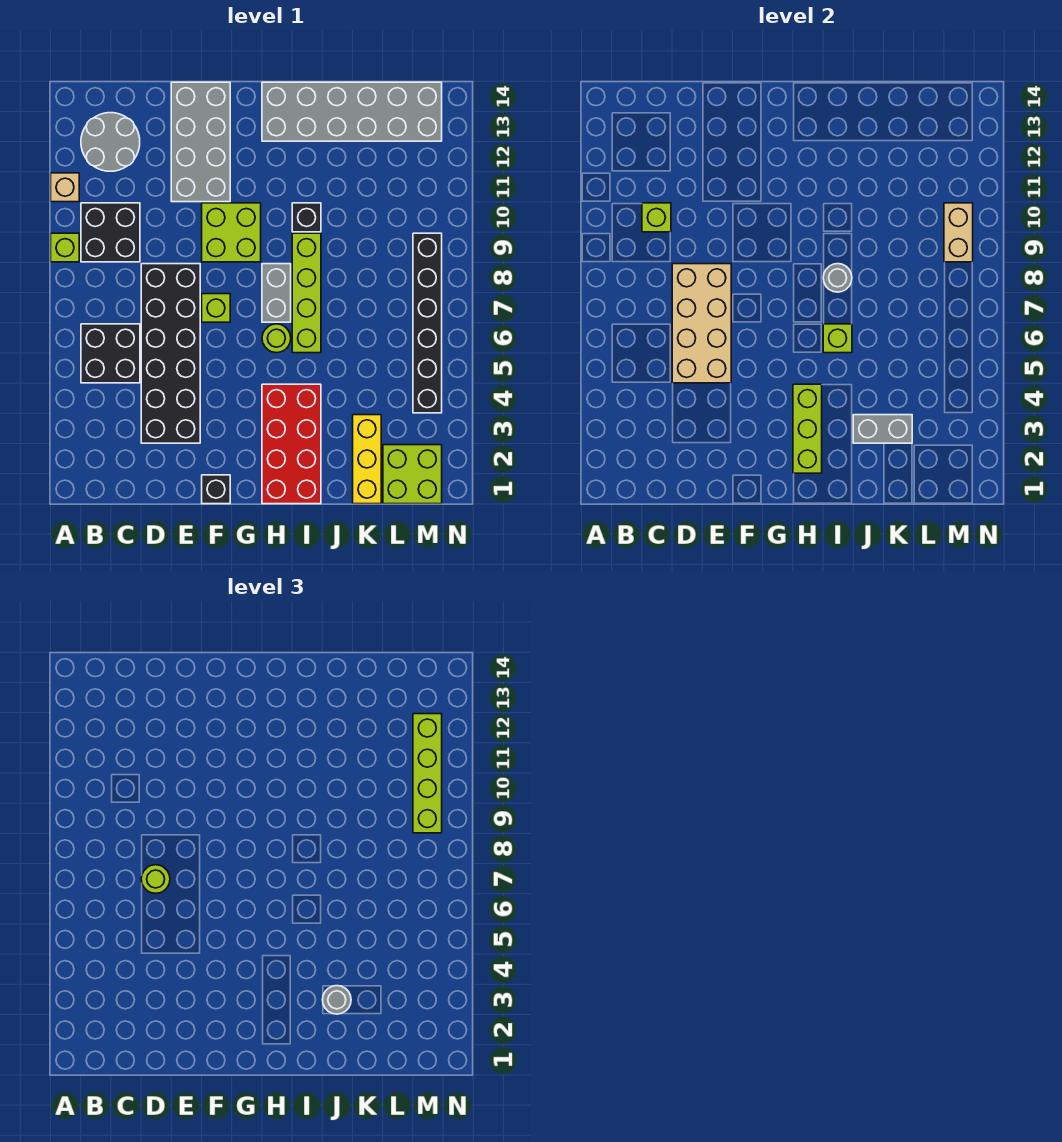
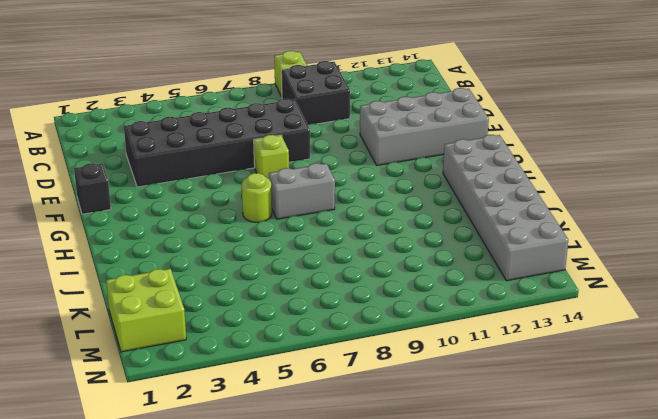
none -> tan 1x1 brick [51,173,79,202]
none -> black 2x2 brick [81,324,140,383]
none -> grey 2x2 round brick [81,113,140,171]

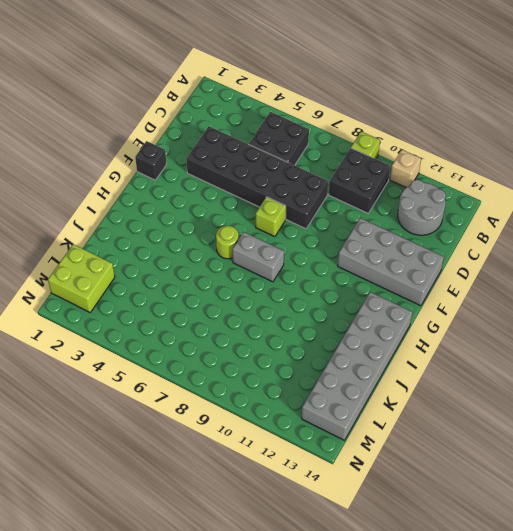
none -> lime 2x2 brick [202,203,261,262]
none -> red 2x4 brick [262,384,321,504]
none -> lime 1x4 brick [292,233,321,353]

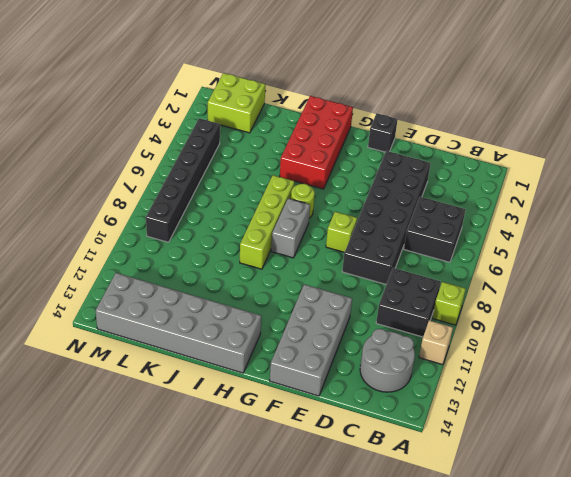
none -> lime 2x2 brick [202,203,261,262]
none -> black 1x1 brick [292,203,321,232]
none -> yellow 1x3 brick [353,415,381,504]

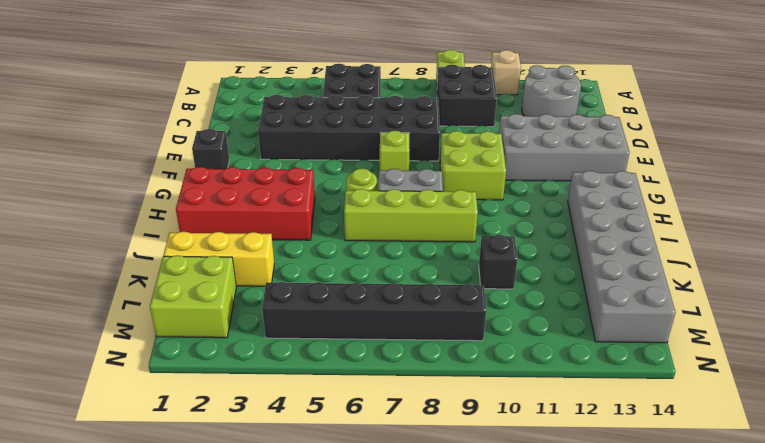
black 1x1 brick [479,235,517,289] -> black 1x1 brick moved to [292,203,321,232]
none -> lime 1x1 brick [642,203,671,232]
none -> tan 2x4 brick [672,264,731,383]
none -> lime 1x3 brick [793,384,822,473]

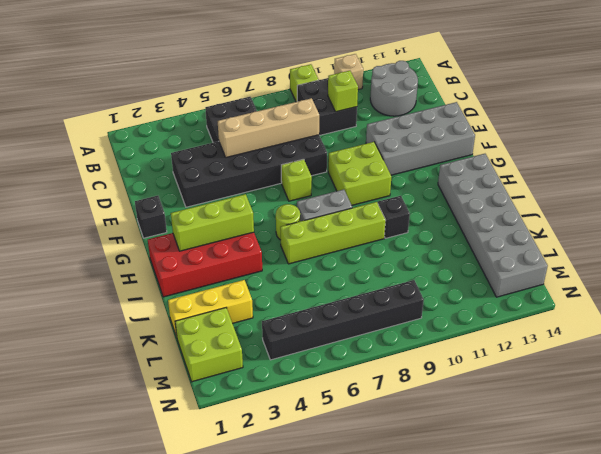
tan 1x4 brick [218,98,319,158] -> tan 2x4 brick [672,264,731,383]
none -> lime 1x1 brick [823,324,852,353]
none -> grey 1x1 round brick [823,264,852,292]
none -> grey 1x2 brick [853,415,912,443]

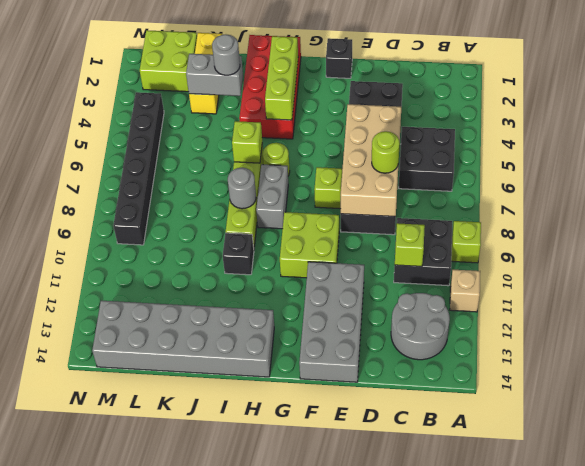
none -> tan 1x2 brick [944,203,973,262]
none -> lime 1x4 brick [413,714,442,833]

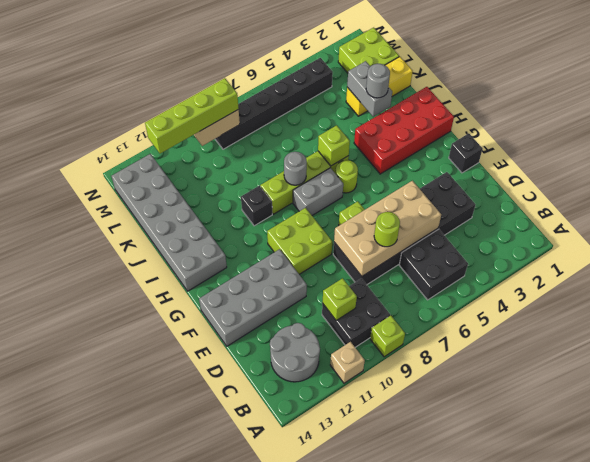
none -> lime 1x3 brick [793,384,822,473]

